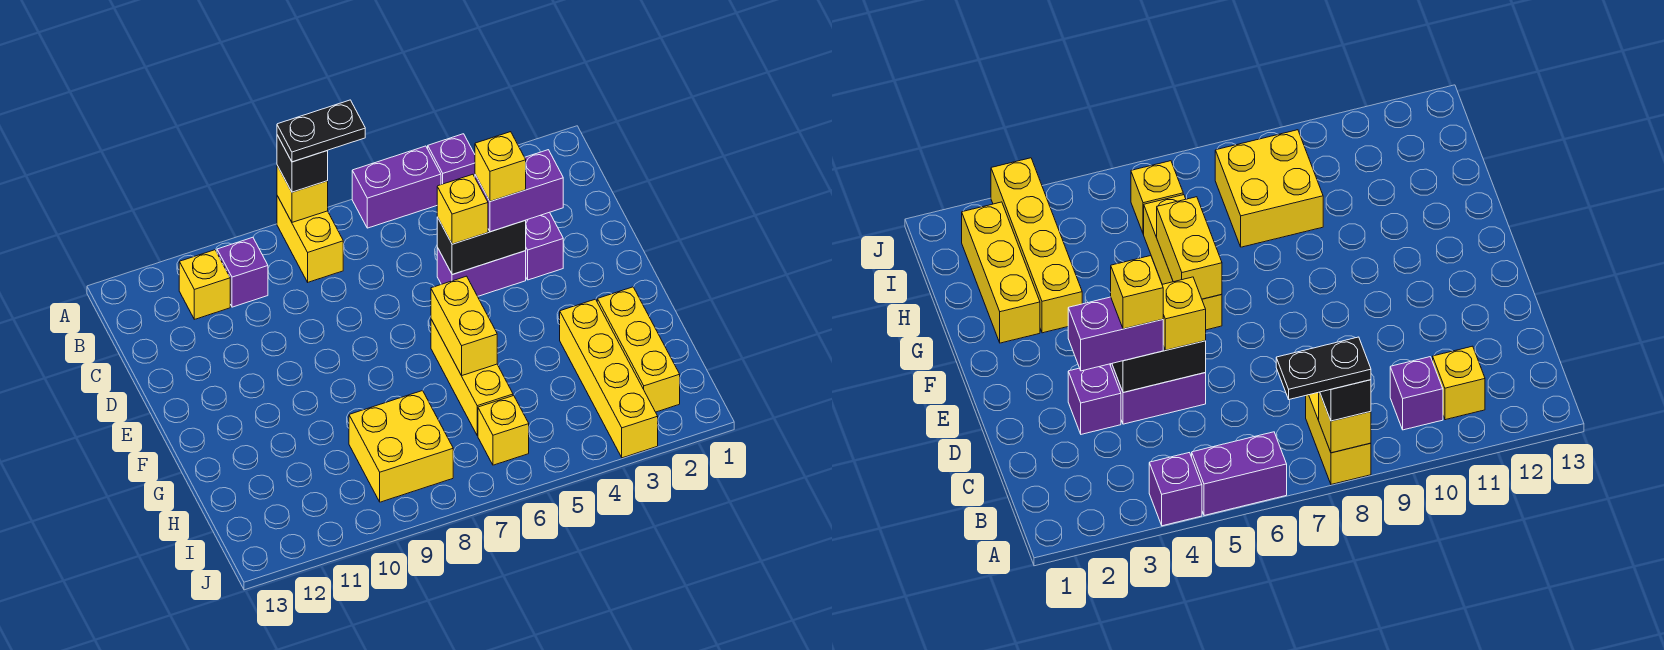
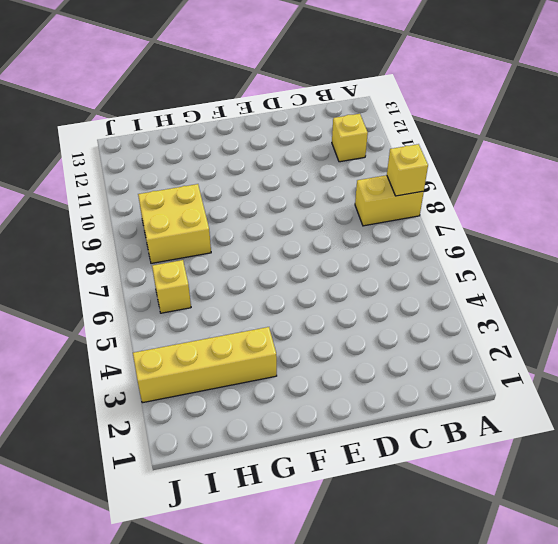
none -> purple 1x1 brick [428,134,475,185]
none -> purple 1x2 brick [352,146,441,228]
none -> purple 1x1 brick [217,237,268,307]

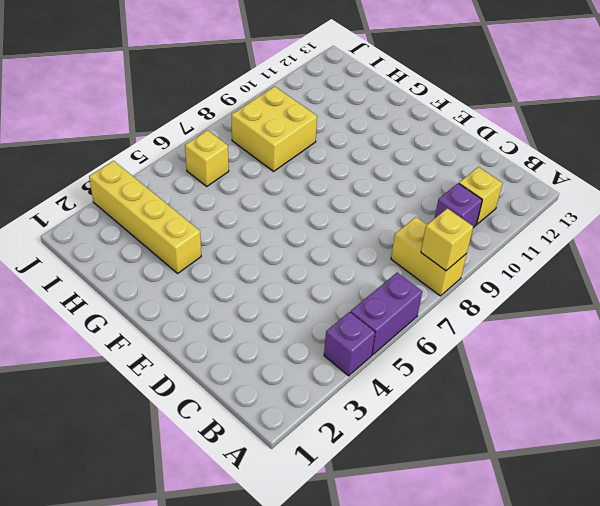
none -> purple 1x1 brick [525,212,563,280]
none -> purple 1x2 brick [437,248,526,296]
none -> yellow 1x3 brick [431,319,513,436]

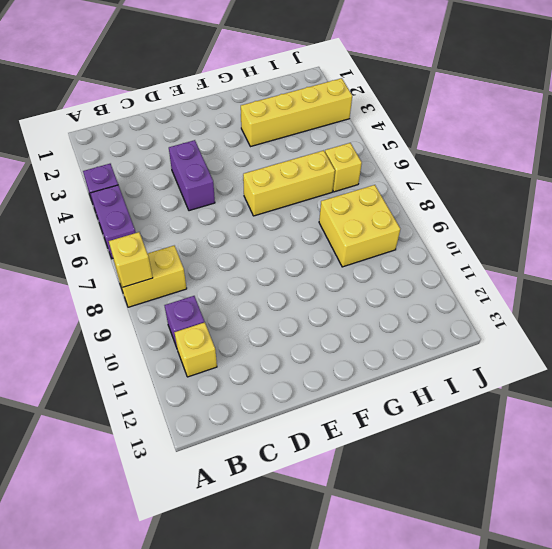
none -> purple 1x1 brick [525,212,563,280]
none -> yellow 1x3 brick [597,287,680,412]
none -> black 1x2 brick [437,217,526,275]

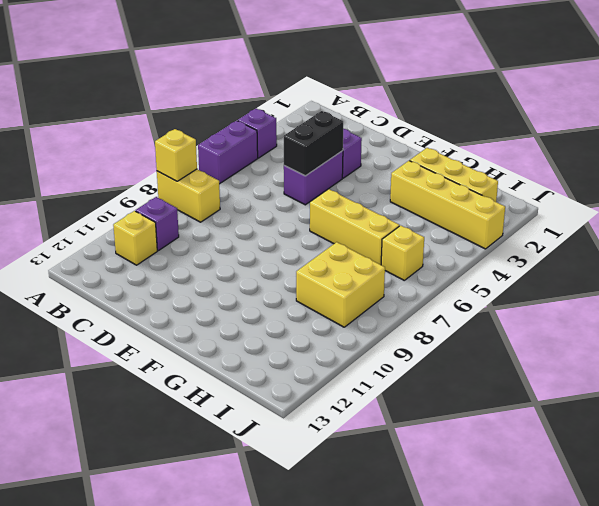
none -> yellow 1x2 brick [431,276,497,376]
none -> black 1x1 brick [277,135,328,192]
none -> purple 1x2 brick [475,150,563,232]

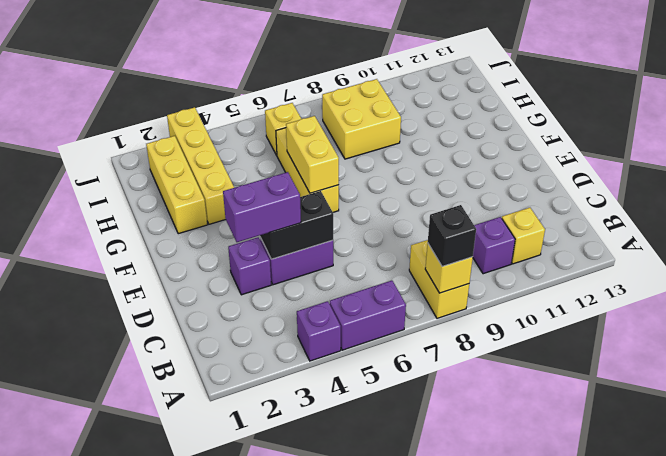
none -> yellow 1x1 brick [437,174,488,244]
none -> black 1x2 plate [277,100,365,162]
none -> yellow 1x1 brick [475,132,526,201]

